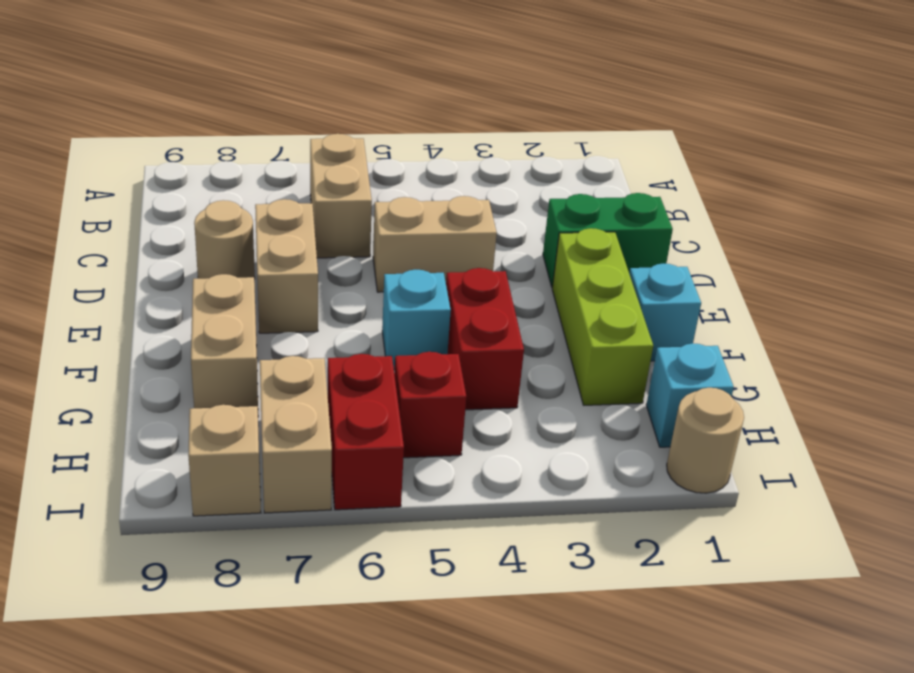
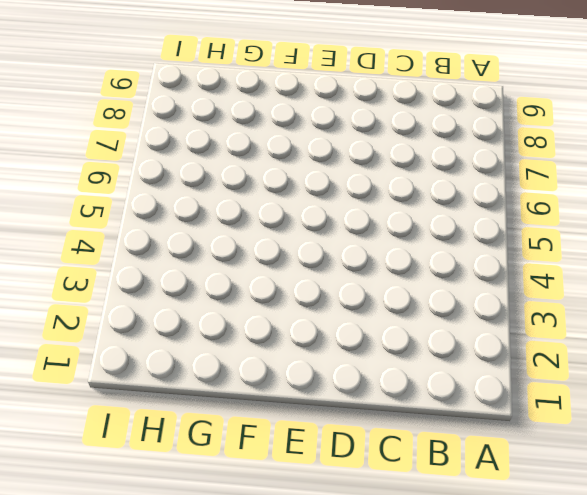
none -> tan 1x2 brick [310,134,372,258]
none -> green 1x2 brick [543,193,673,287]
none -> tan 1x2 brick [373,196,497,292]

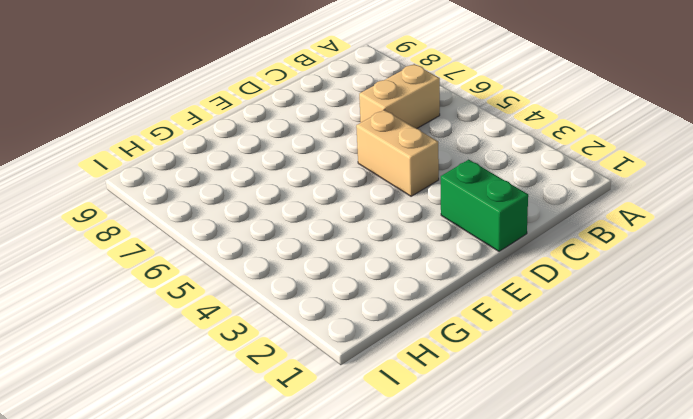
none -> tan 1x2 brick [255,199,318,333]
none -> tan 1x1 round brick [194,200,255,279]
none -> lime 1x3 brick [552,228,653,405]

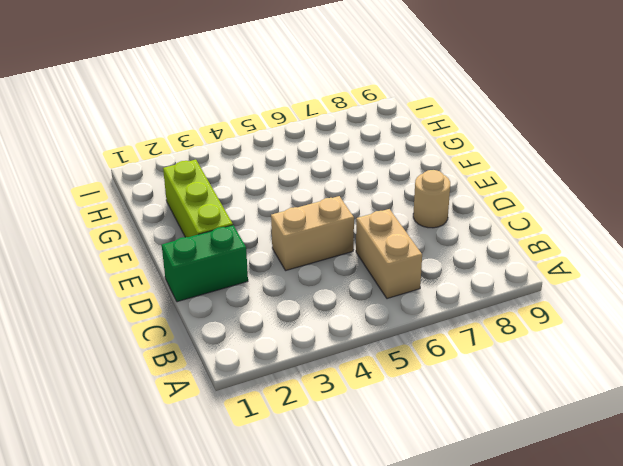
none -> tan 1x2 brick [255,199,318,333]
none -> cyan 1x1 brick [629,263,701,361]
none -> red 1x2 brick [446,268,524,410]

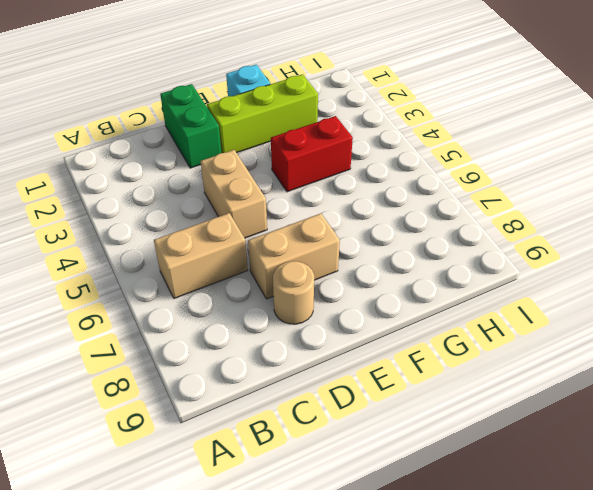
none -> cyan 1x1 brick [382,270,451,370]
none -> tan 1x2 brick [191,274,258,408]
none -> cyan 1x1 brick [646,343,734,447]

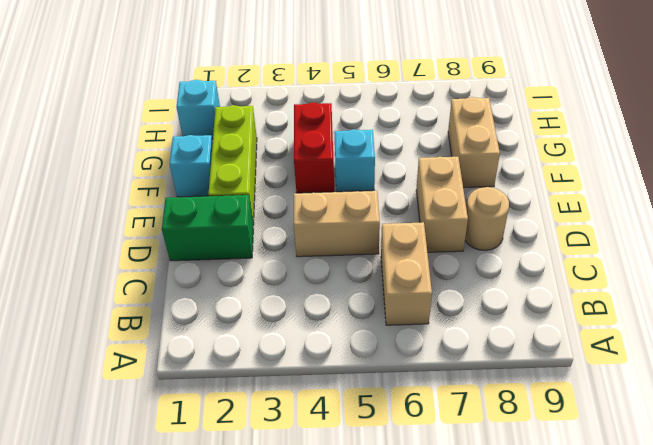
none -> red 1x1 brick [394,352,466,458]
none -> red 1x2 brick [328,354,404,510]
none -> tan 1x2 brick [260,356,332,513]

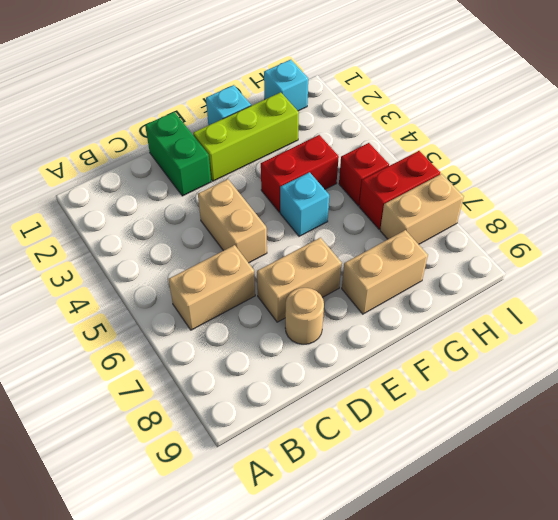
none -> tan 1x1 round brick [667,388,744,493]
none -> tan 1x1 brick [188,405,261,516]

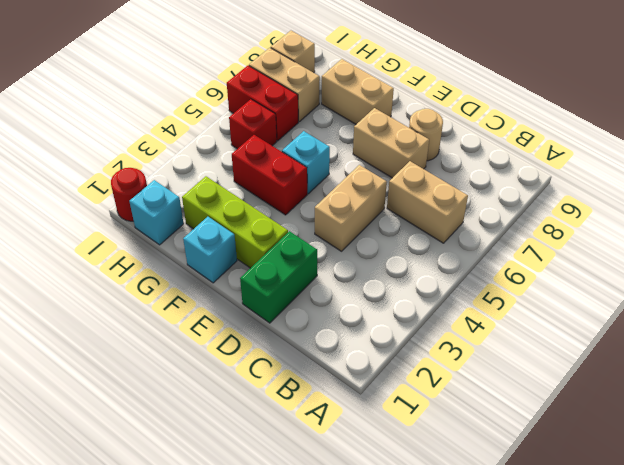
red 1x1 round brick [111,168,147,221] -> tan 1x1 round brick [667,388,744,493]

